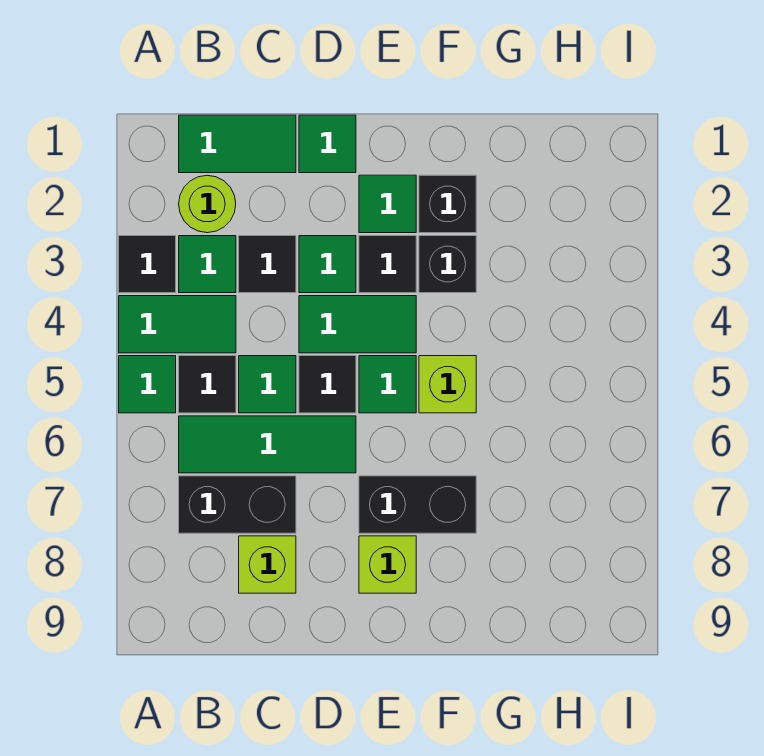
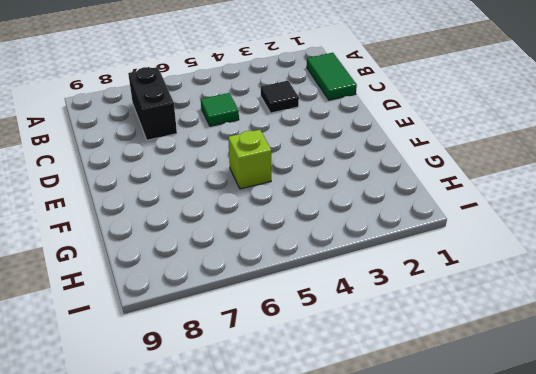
none -> black 1x1 tile [119,236,176,293]
none -> green 1x2 tile [119,296,236,353]
none -> green 1x1 tile [119,356,176,413]

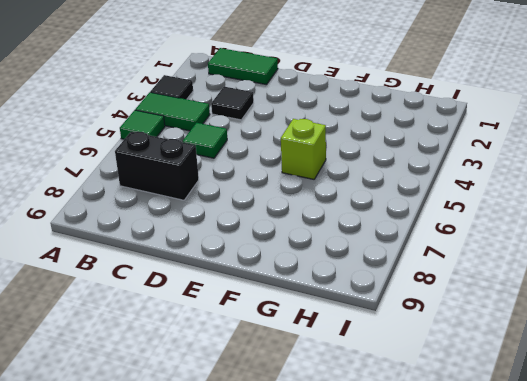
none -> lime 1x1 round brick [179,175,236,233]
none -> green 1x1 tile [179,236,236,293]
none -> black 1x1 tile [179,356,236,413]

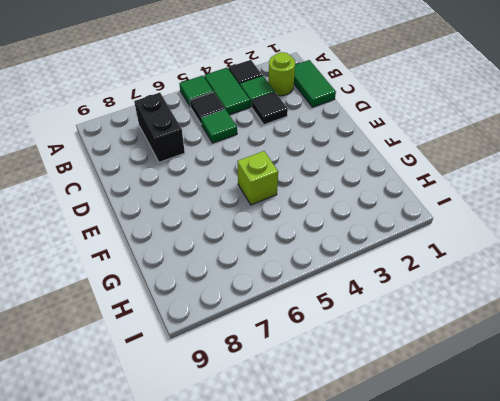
none -> green 1x3 tile [179,416,356,473]
none -> lime 1x1 brick [239,536,296,593]
none -> green 1x1 tile [299,115,356,173]

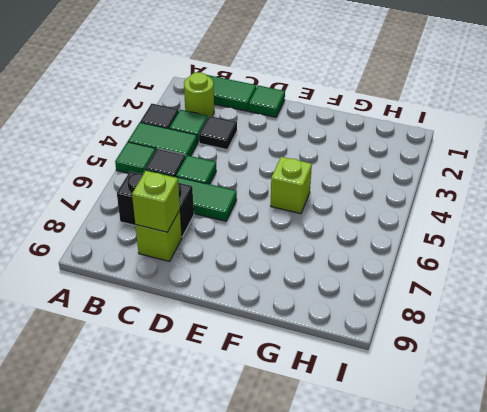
lime 1x1 brick [132,171,180,232] -> lime 1x1 brick moved to [359,536,416,593]
none -> green 1x1 tile [299,236,356,293]
none -> green 1x2 tile [299,296,416,353]
none -> black 1x1 tile [299,356,356,413]

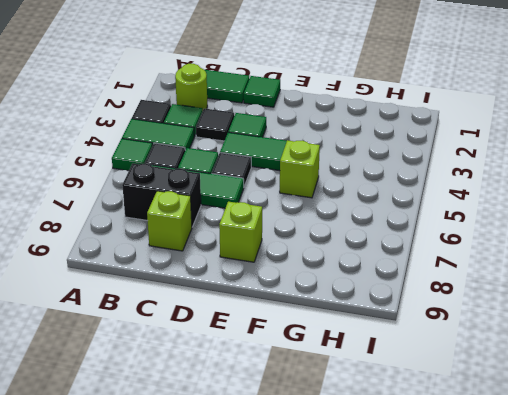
none -> green 1x1 tile [359,175,416,233]
none -> black 1x1 tile [359,236,416,293]
none -> green 1x1 tile [359,356,416,413]

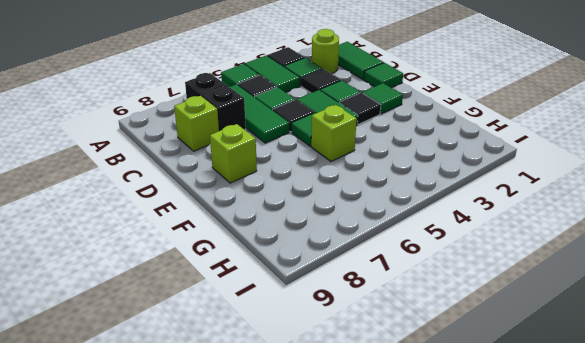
none -> black 1x2 brick [359,476,476,533]
none -> black 1x1 brick [419,175,476,233]
none -> black 1x1 brick [419,236,476,293]

